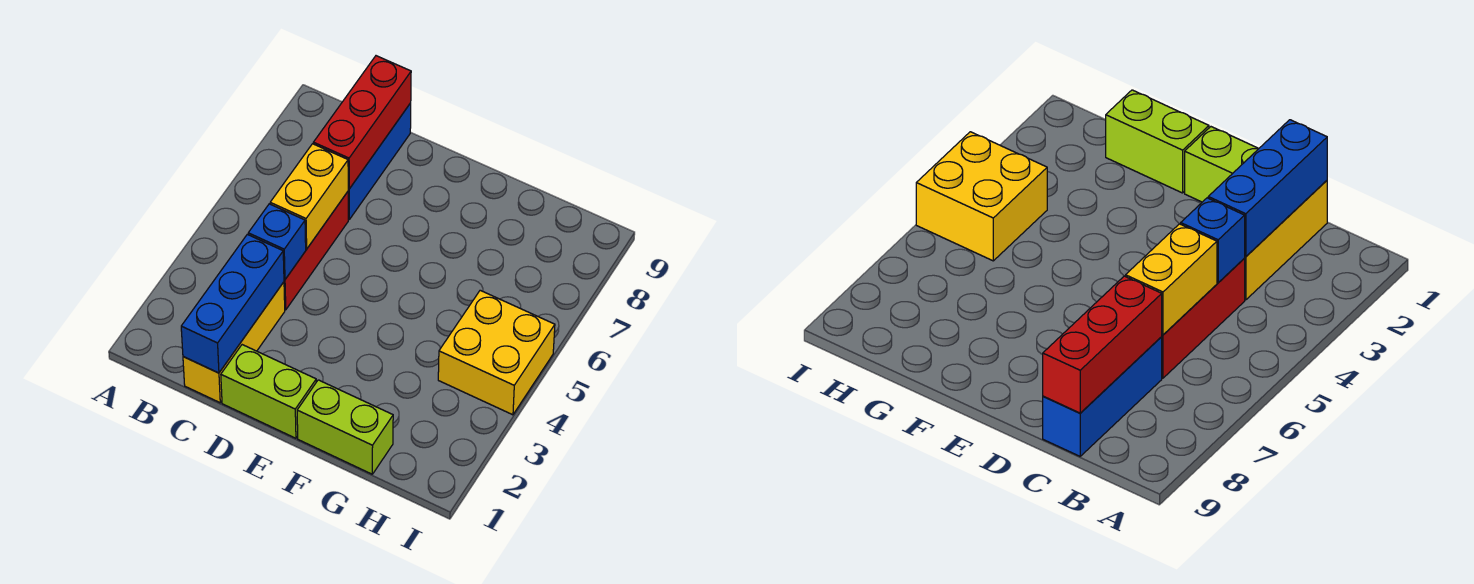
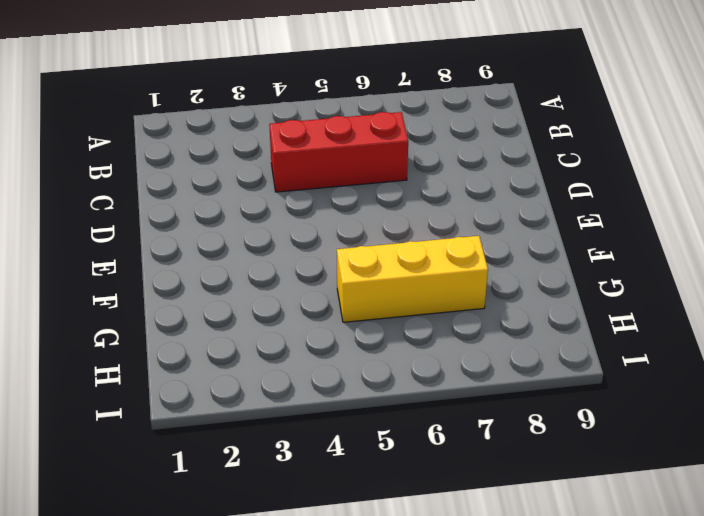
yellow 1x3 brick [337,236,488,322] -> yellow 1x3 brick moved to [183,282,285,403]
none -> blue 1x3 brick [348,103,411,219]
none -> lime 1x2 brick [221,345,316,438]

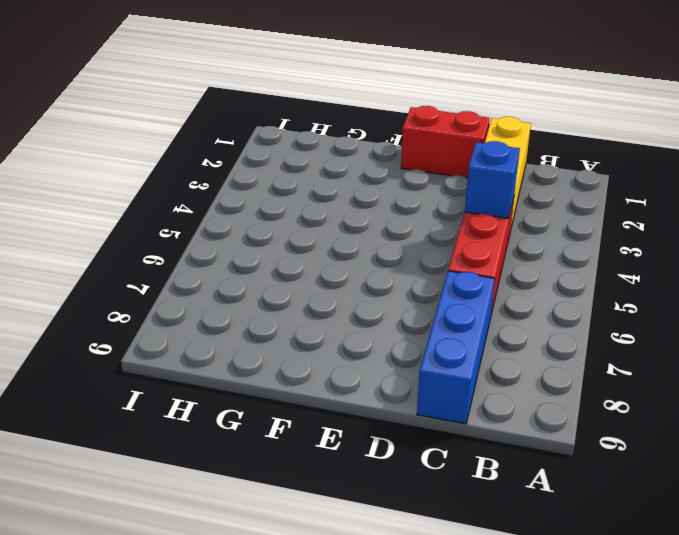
red 1x2 brick [401,106,490,178] -> lime 1x2 brick [221,345,316,438]
none -> lime 1x2 brick [297,380,393,474]
none -> yellow 2x2 brick [438,290,555,415]

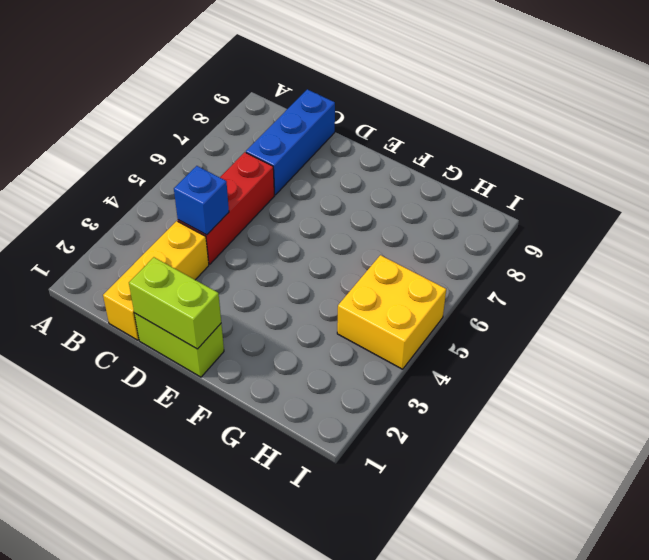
lime 1x2 brick [129,257,221,349] -> lime 1x2 brick moved to [297,380,393,474]
none -> blue 1x3 brick [181,234,284,373]
none -> yellow 1x2 brick [270,144,348,249]

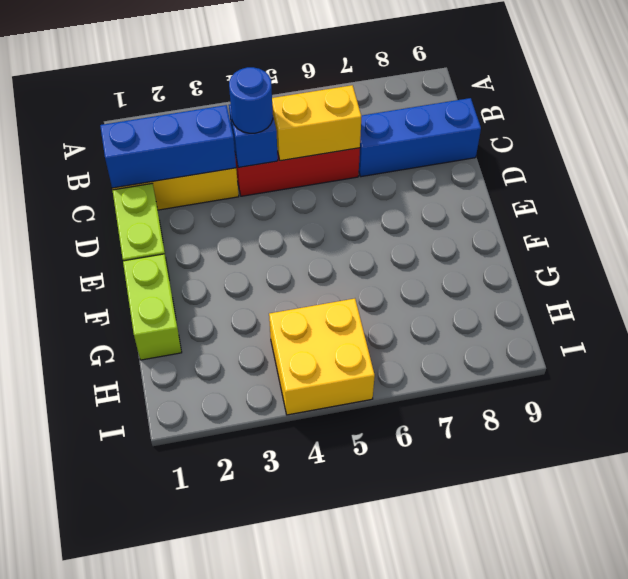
blue 1x1 round brick [229,67,273,133] -> none
none -> red 1x3 brick [313,56,411,189]

